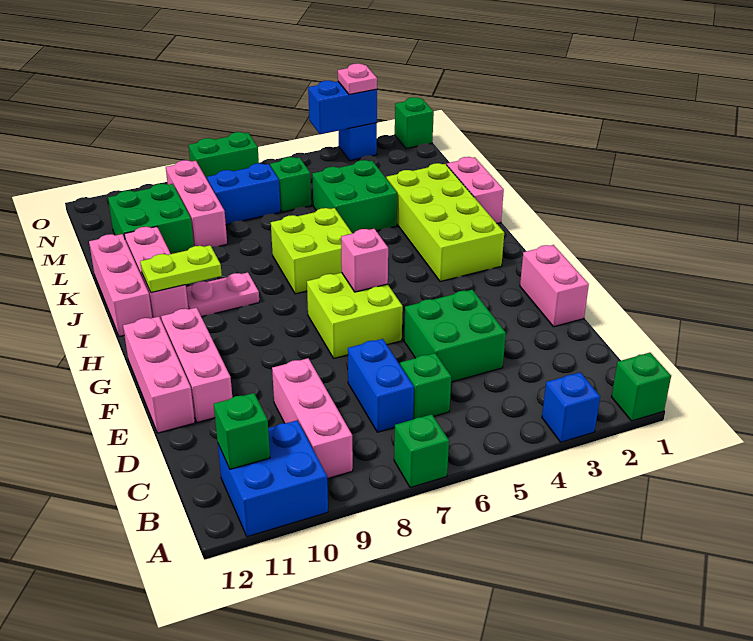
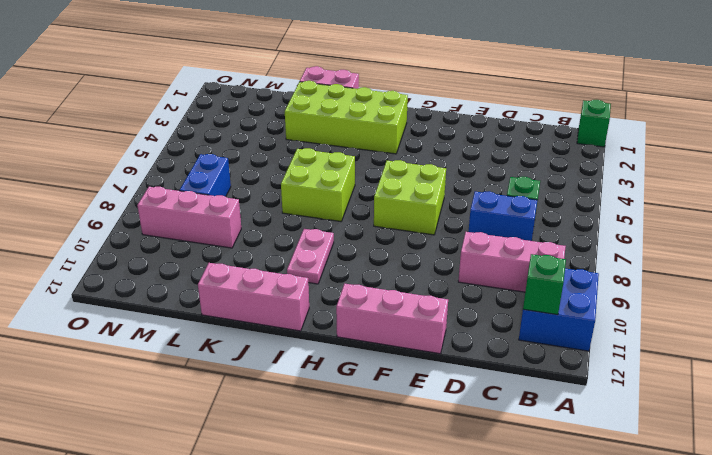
none -> blue 1x1 brick [542,372,600,442]
none -> green 1x1 brick [394,414,449,488]
none -> green 2x2 brick [404,290,506,382]
none -> pink 1x2 brick [520,245,589,327]

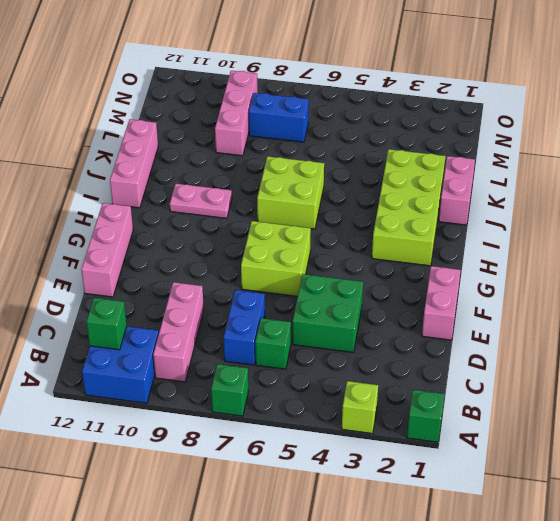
lime 1x1 brick [342,381,378,433] -> blue 1x1 brick [542,372,600,442]
none -> pink 1x3 brick [161,308,232,422]
none -> pink 1x3 brick [124,227,188,321]
none -> green 2x2 brick [312,160,397,233]
none -> green 2x2 brick [108,184,194,254]

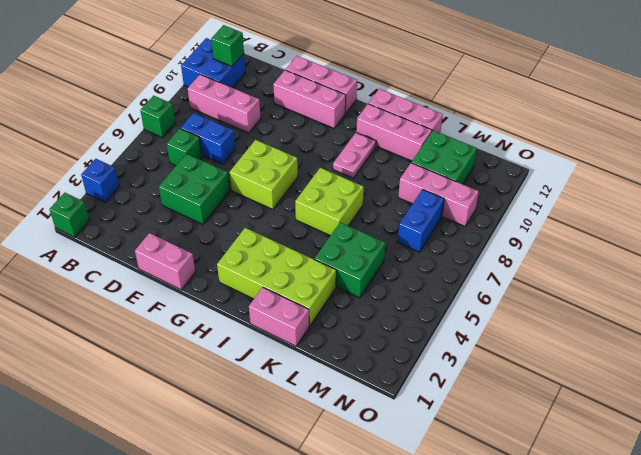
none -> green 1x1 brick [270,157,311,212]
none -> green 1x1 brick [395,97,434,149]
none -> blue 1x1 brick [339,123,377,161]
none -> green 1x2 brick [189,132,259,179]

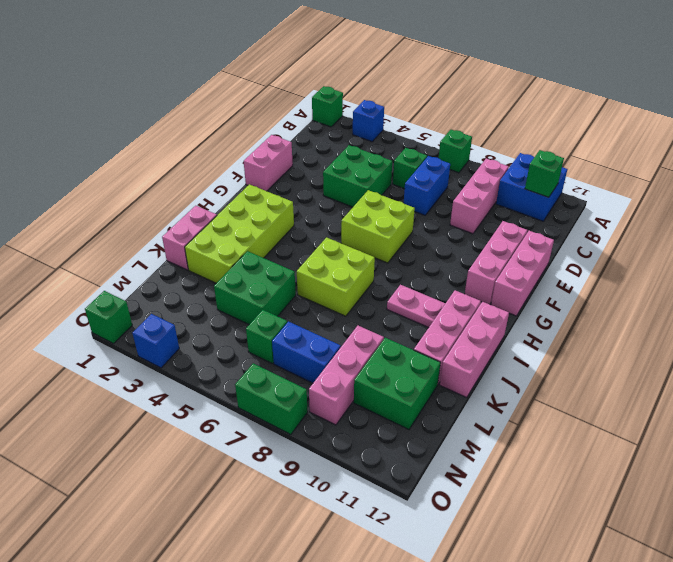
none -> pink 1x1 brick [341,229,388,292]
none -> lime 1x2 plate [140,245,222,293]
none -> blue 1x2 brick [308,81,377,134]
none -> pink 1x1 plate [338,63,377,94]

